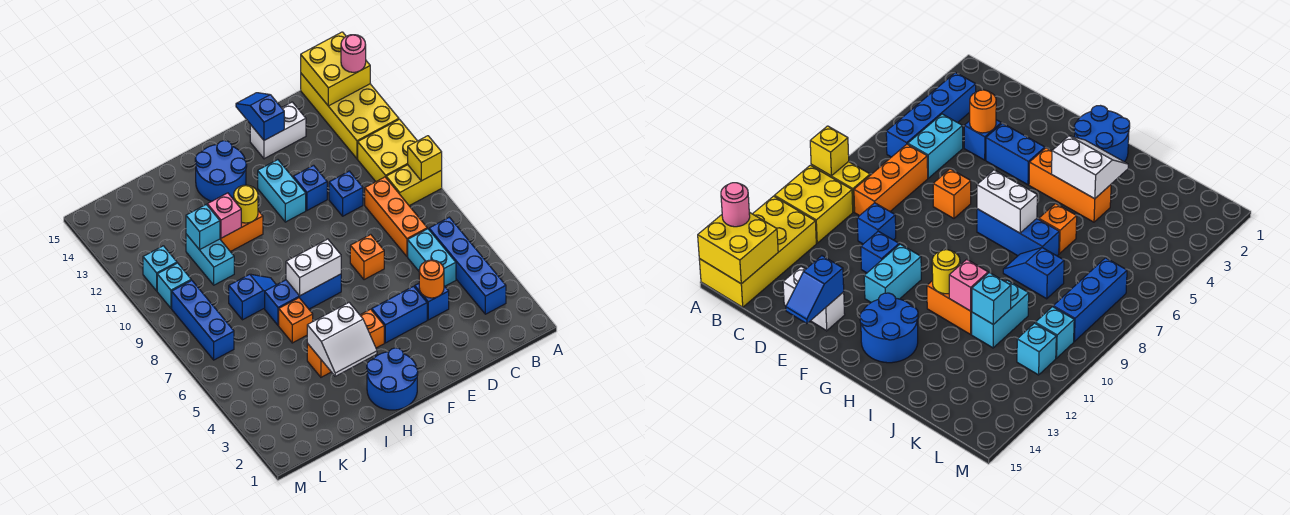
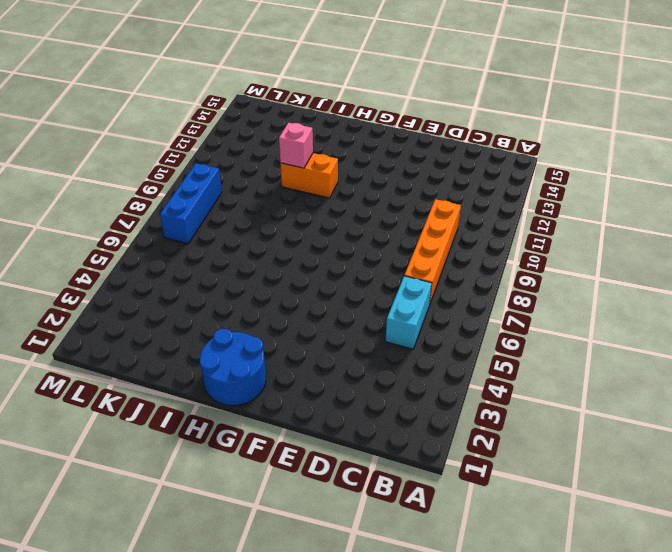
orange 1x4 brick [404,199,461,305] -> orange 1x3 brick [365,177,427,257]
none -> yellow 1x2 brick [386,165,442,206]
none -> yellow 2x2 brick [358,119,417,181]
none -> yellow 2x4 brick [301,74,399,159]
none -> blue 1x4 brick [429,217,506,314]

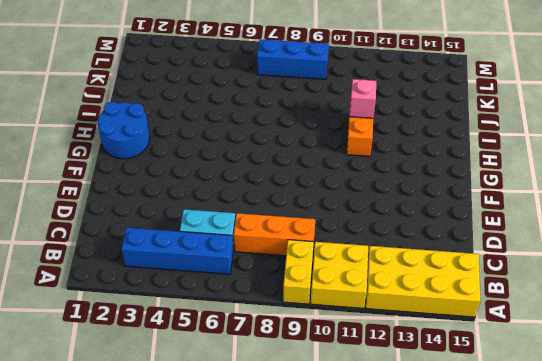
none -> blue 1x1 brick [415,284,449,320]
none -> blue 1x1 brick [329,171,363,216]
none -> white 1x2 brick [250,102,306,159]
none -> blue 1x2 brick [372,286,427,343]

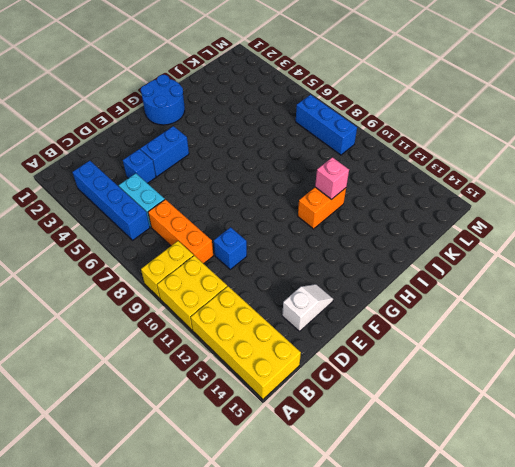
white 1x2 slope [282,284,333,331] -> white 1x2 brick [250,102,306,159]
none -> orange 1x1 brick [350,234,384,280]
none -> blue 1x1 brick [293,165,327,210]
none -> cyan 1x2 brick [258,160,306,222]
none -> orange 1x3 brick [307,309,384,377]

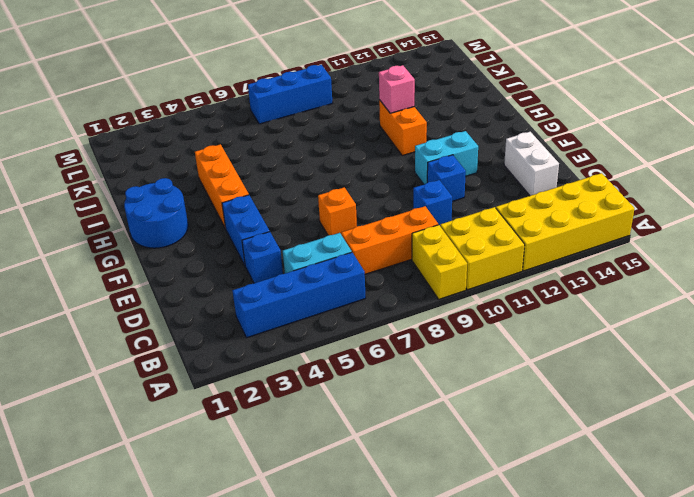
none -> blue 1x3 brick [265,274,341,326]
none -> blue 2x2 round brick [195,141,247,201]
none -> orange 1x1 brick [279,298,313,343]
none -> blue 1x2 slope [229,274,276,320]

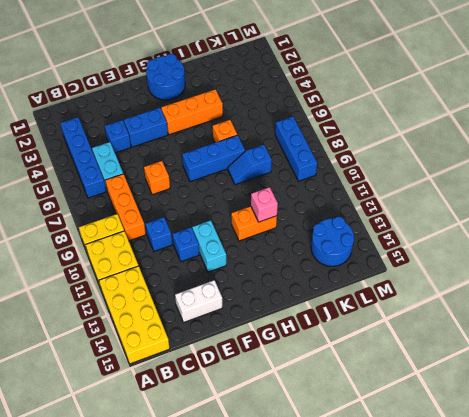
blue 2x2 round brick [311,217,354,266] -> blue 2x2 round brick moved to [195,141,247,201]
none -> cyan 1x2 brick [186,234,234,285]
none -> cyan 1x1 brick [157,263,191,308]
none -> cyan 1x1 brick [143,246,177,291]
none -> yellow 1x1 brick [408,136,442,181]

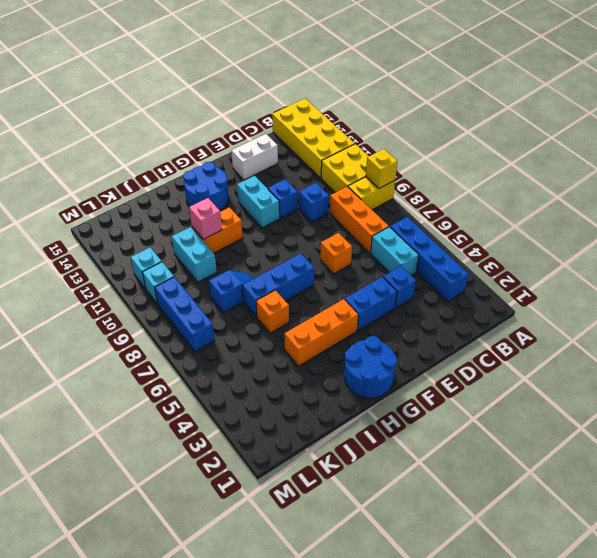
none -> yellow 2x2 brick [301,32,370,106]
none -> orange 1x1 round brick [419,260,444,298]
none -> blue 1x2 slope [236,93,284,140]
none -> white 1x2 brick [286,239,341,296]

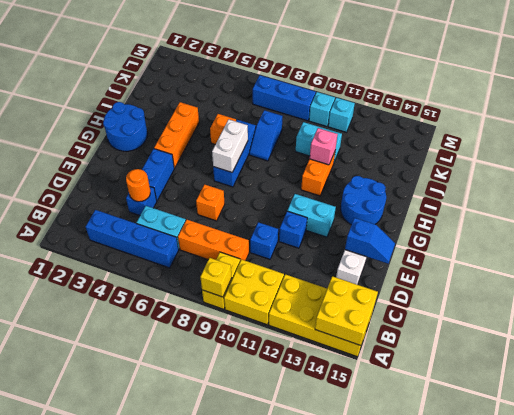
none -> white 2x2 slope [307,303,377,376]
none -> yellow 1x1 round brick [234,185,258,223]
none -> cyan 1x1 brick [186,205,220,250]
none -> pink 1x1 round brick [341,35,366,72]

